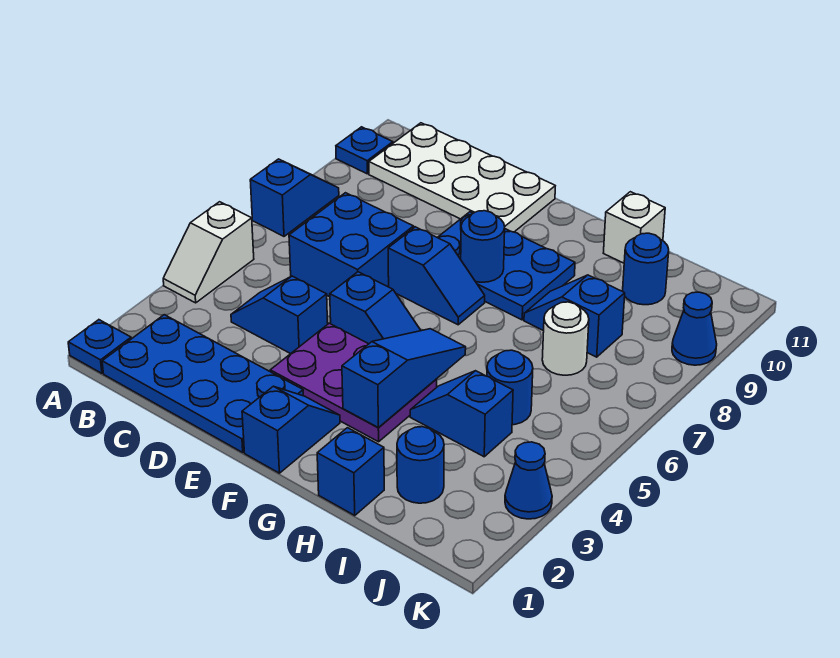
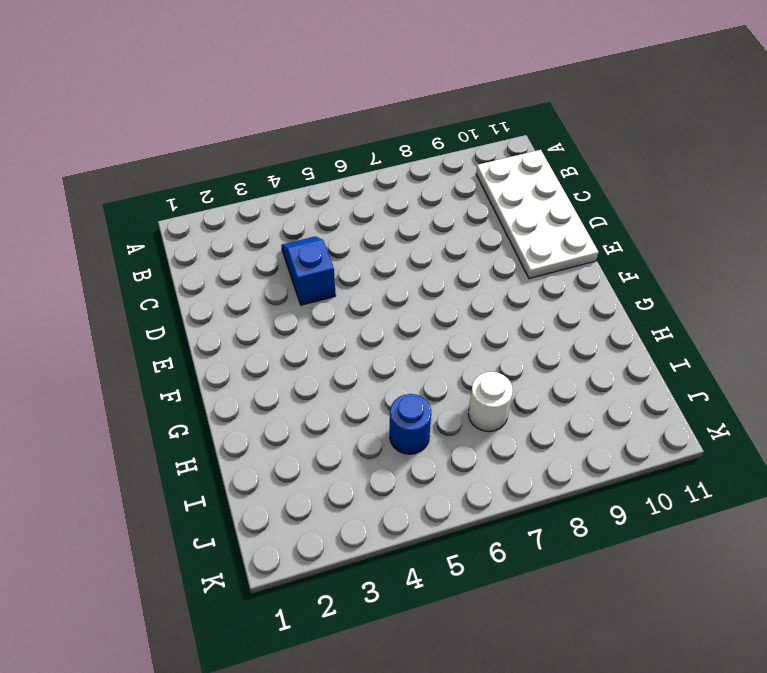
none -> blue 1x1 plate [68,320,131,373]
none -> white 1x2 slope [163,202,254,303]
none -> blue 1x2 slope [250,159,339,236]

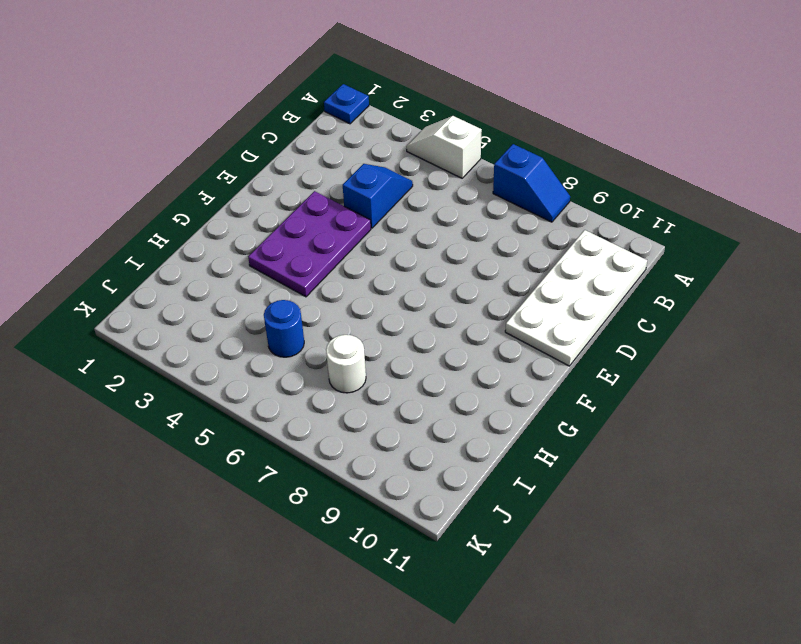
none -> blue 1x1 plate [336,127,393,174]
none -> blue 2x4 plate [102,315,303,452]
none -> blue 2x2 brick [289,193,414,297]

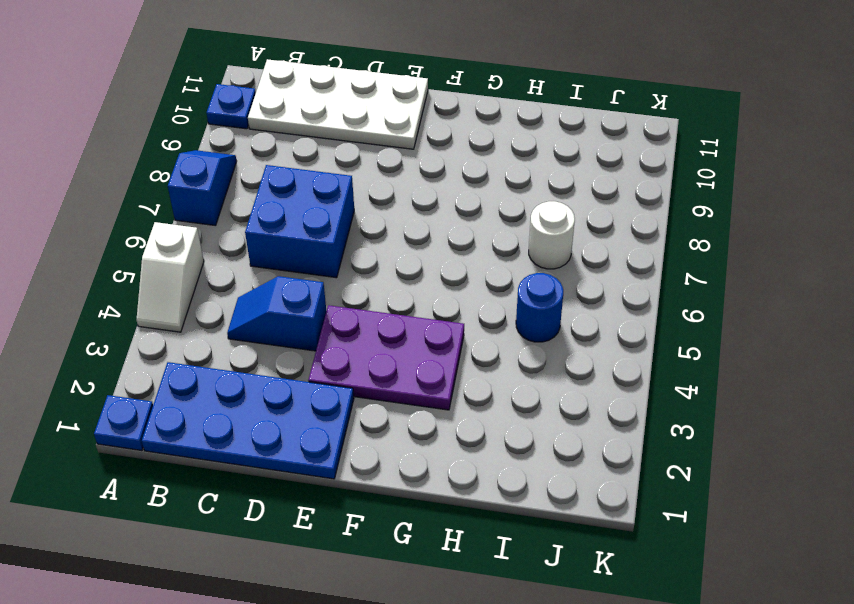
none -> blue 1x2 slope [330,272,421,344]
none -> blue 1x2 slope [388,227,485,325]
none -> blue 2x3 plate [437,212,575,320]

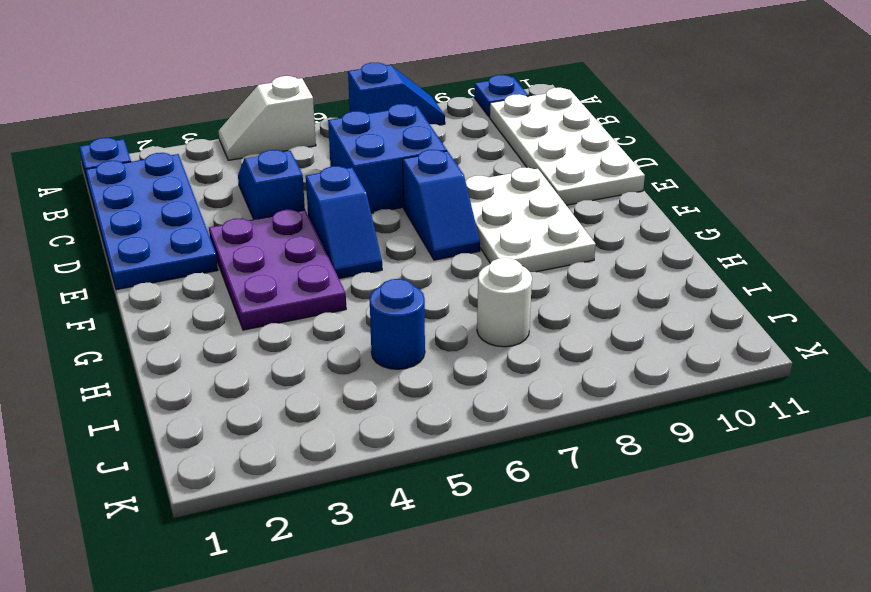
white 2x3 plate [466,168,596,272] -> blue 2x3 plate [437,212,575,320]
none -> blue 1x2 slope [242,386,340,473]
none -> blue 1x1 brick [317,428,384,515]
none -> blue 1x2 slope [410,371,513,457]

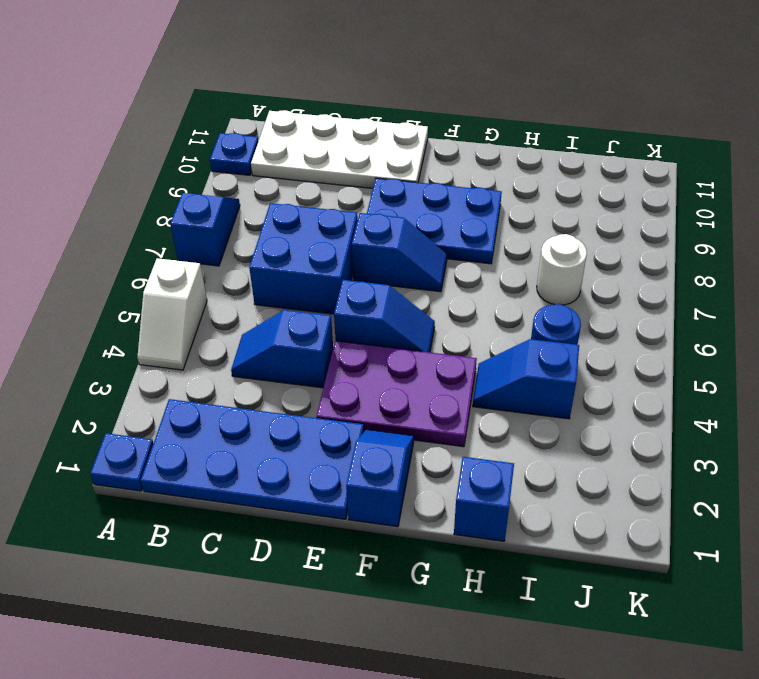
none -> blue 1x2 slope [524,275,625,357]
none -> white 1x1 brick [604,192,665,263]
none -> blue 1x1 round brick [397,427,444,503]

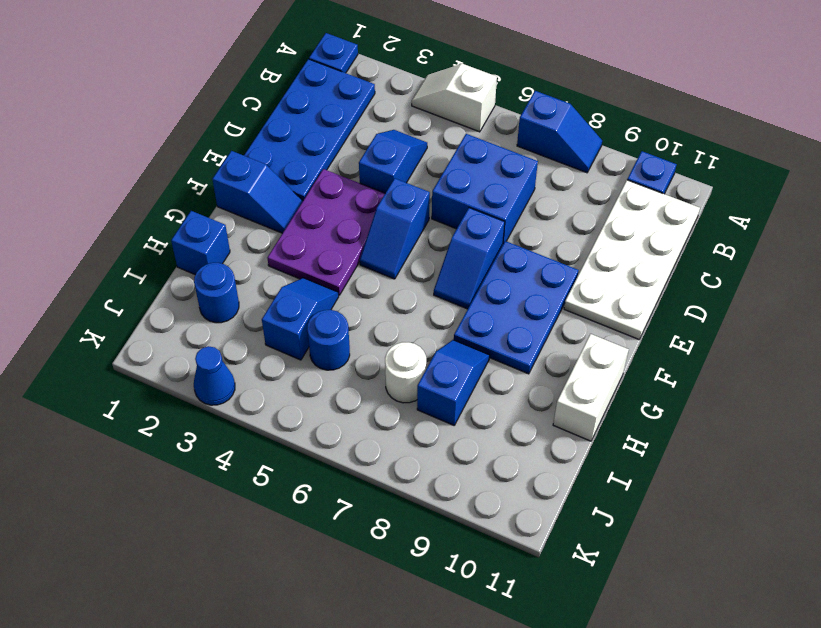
white 1x2 brick [553,334,629,441] -> white 1x1 brick [604,192,665,263]
none -> blue 1x1 round brick [623,233,669,305]
none -> blue 1x1 cone [672,292,717,365]
none -> blue 1x1 round brick [461,211,505,282]

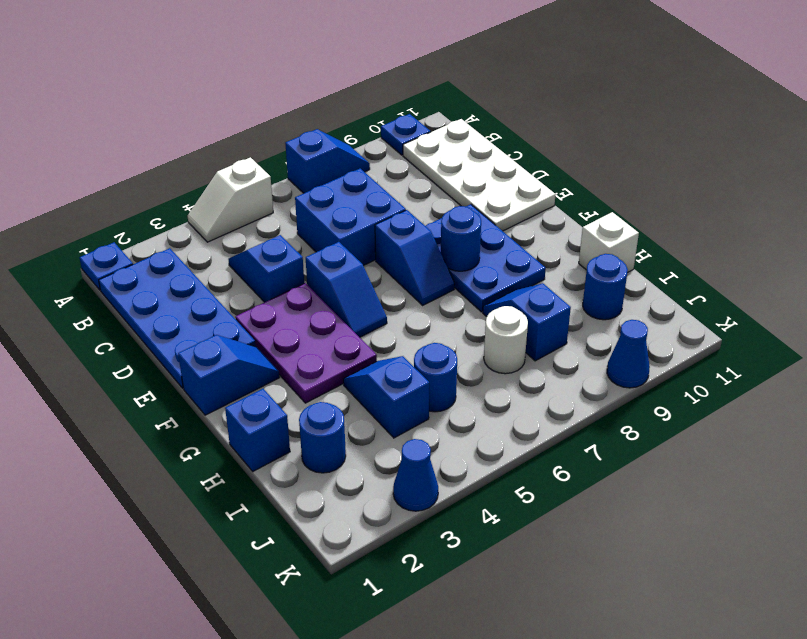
none -> blue 1x3 slope [342,329,466,427]

